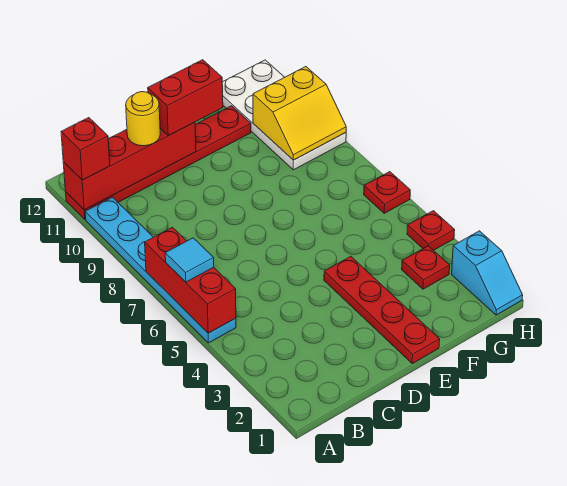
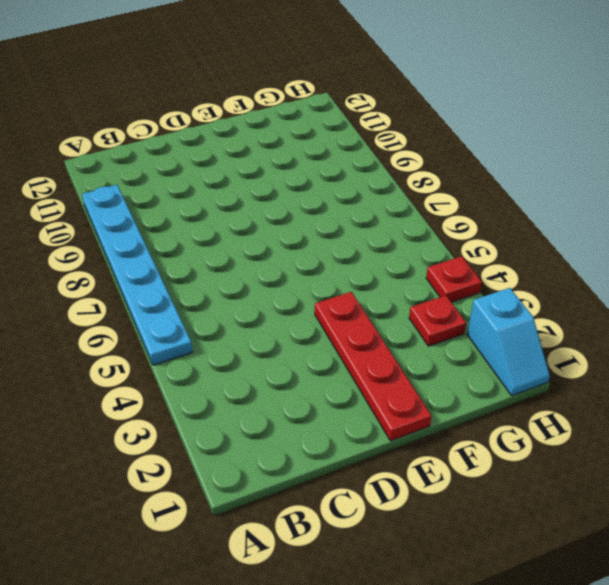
none -> red 1x6 plate [66,106,251,220]
none -> white 2x4 plate [222,60,346,170]
none -> red 1x1 plate [364,172,410,213]

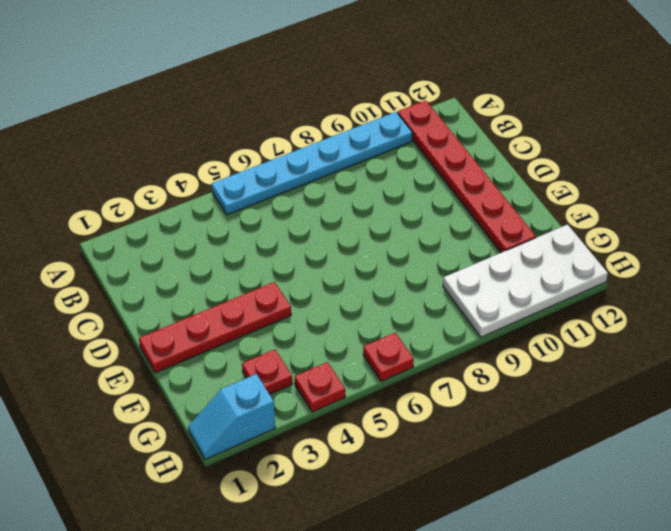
none -> red 1x3 brick [145,227,236,333]
none -> red 1x4 brick [63,122,196,210]
none -> yellow 2x2 slope [253,67,346,160]

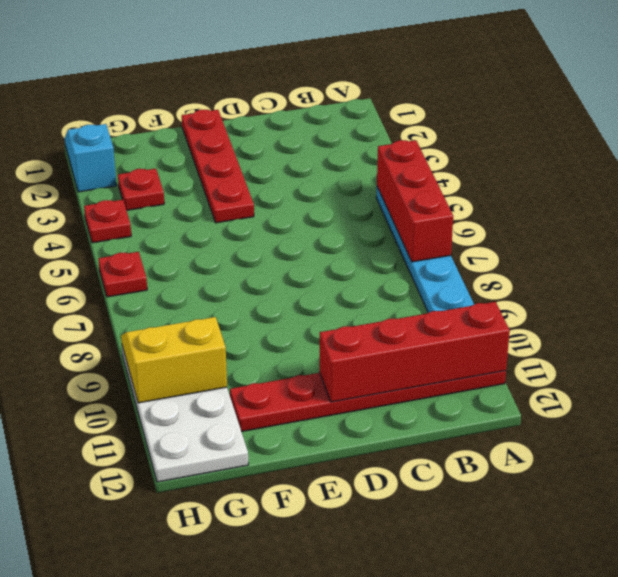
none -> cyan 1x1 tile [165,238,214,282]
none -> red 1x1 brick [61,118,110,180]
none -> yellow 1x1 round brick [126,92,160,146]

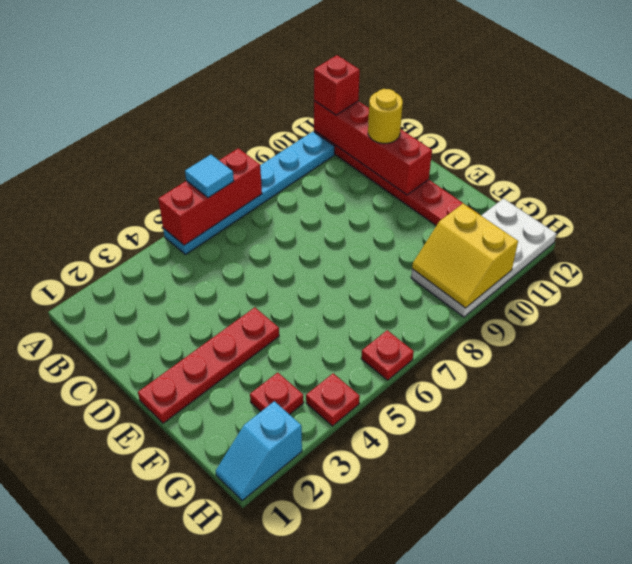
none -> red 1x2 brick [148,60,223,136]

